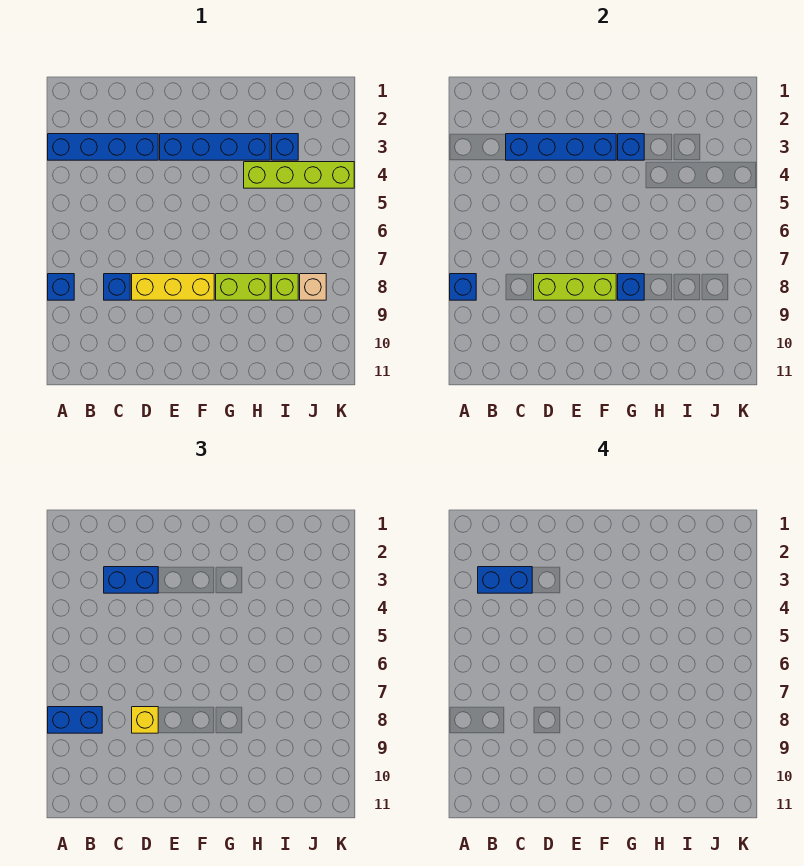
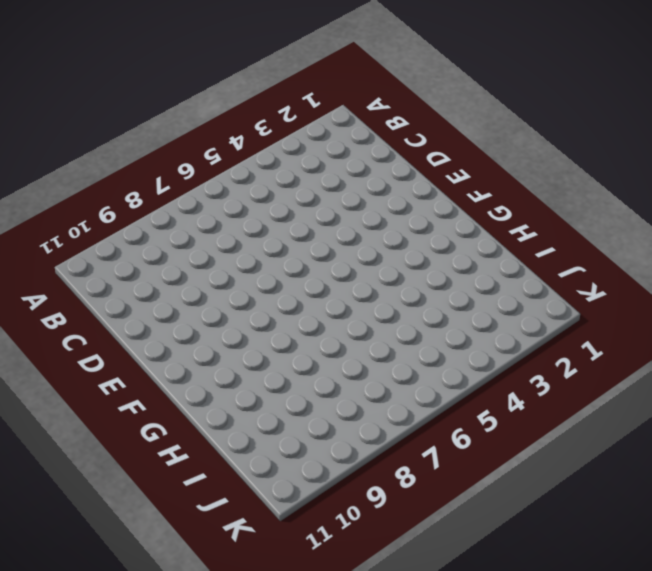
none -> blue 1x4 brick [48,134,158,160]
none -> blue 1x1 brick [48,274,74,300]
none -> blue 1x1 brick [104,274,130,300]

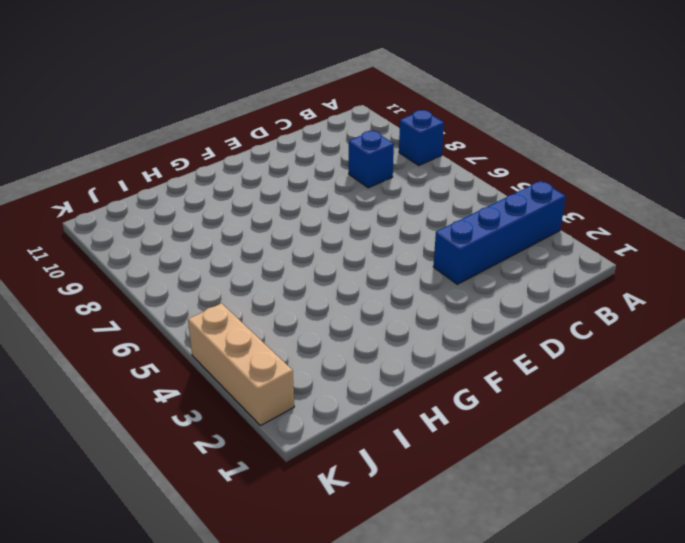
tan 1x3 brick [188,303,294,426] -> lime 1x4 brick [244,162,354,188]
none -> yellow 1x3 brick [132,274,214,300]
none -> blue 1x4 brick [160,134,270,160]
none -> lime 1x2 brick [216,274,270,300]

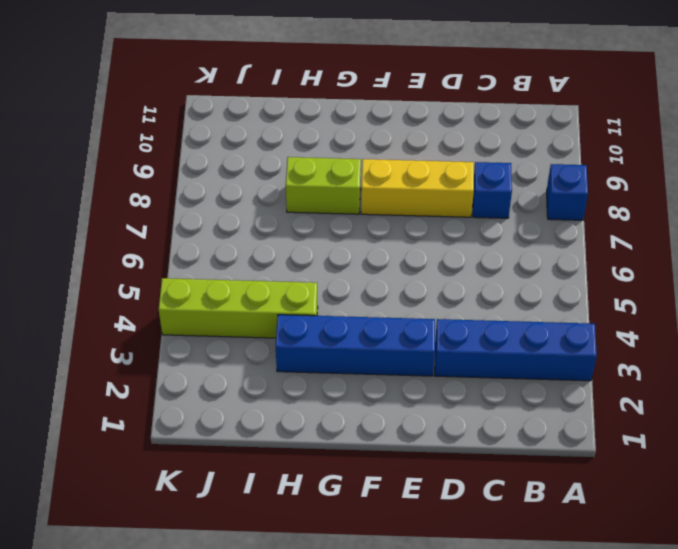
none -> blue 1x1 brick [272,134,298,160]
none -> lime 1x1 brick [272,274,298,300]
none -> tan 1x1 brick [300,274,326,300]

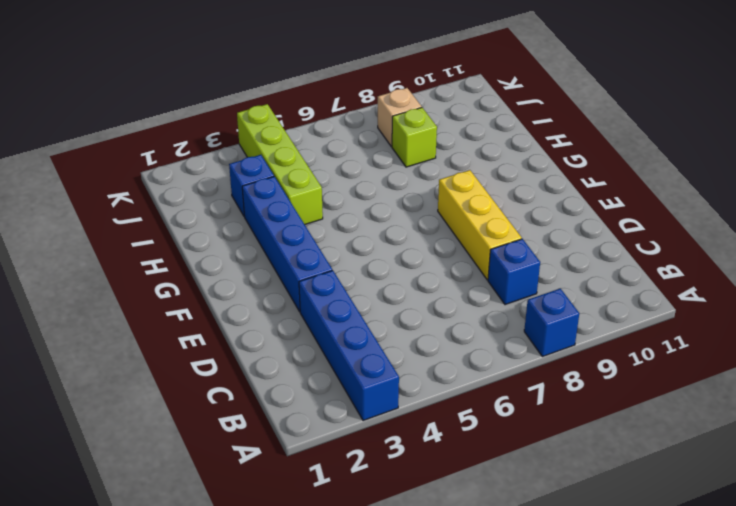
none -> lime 1x2 brick [216,274,270,300]
none -> blue 1x1 brick [450,274,476,300]
none -> blue 1x4 brick [506,134,616,160]

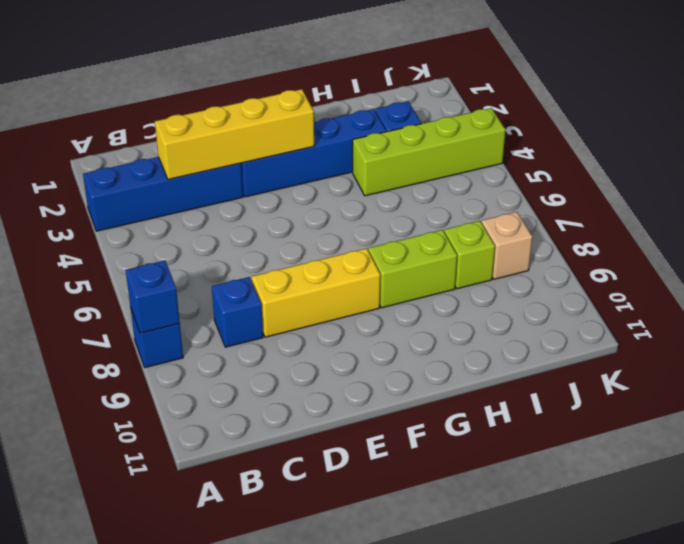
yellow 1x4 brick [155,89,314,180] -> blue 1x4 brick [506,134,616,160]
none -> lime 1x3 brick [534,274,616,300]
none -> blue 1x1 brick [618,134,644,160]
none -> blue 1x1 brick [618,274,644,300]

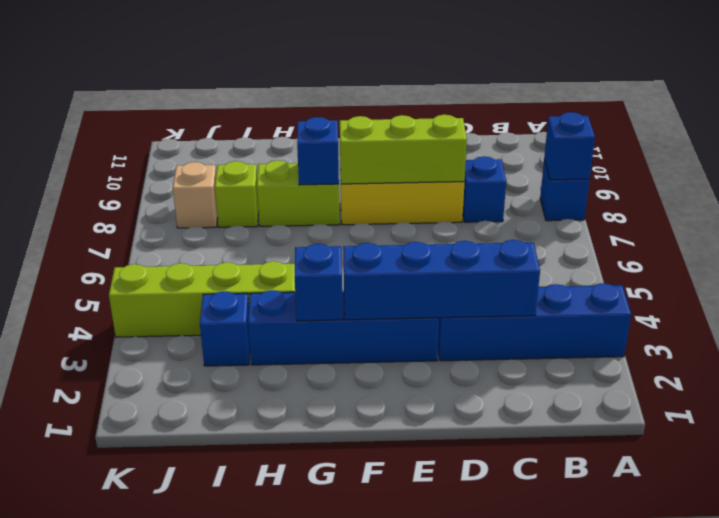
none -> blue 1x2 brick [48,707,102,733]
none -> blue 1x2 brick [104,567,158,593]
none -> yellow 1x1 brick [132,707,158,733]

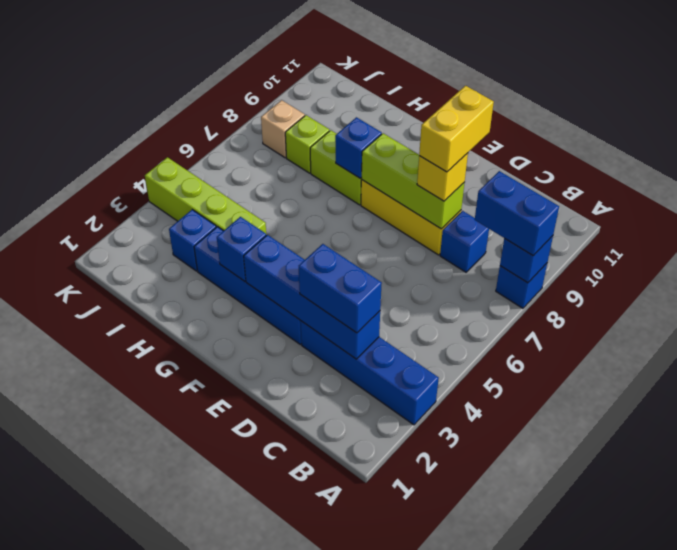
yellow 1x2 brick [419,86,494,172] -> none
none -> blue 1x2 brick [478,567,532,593]

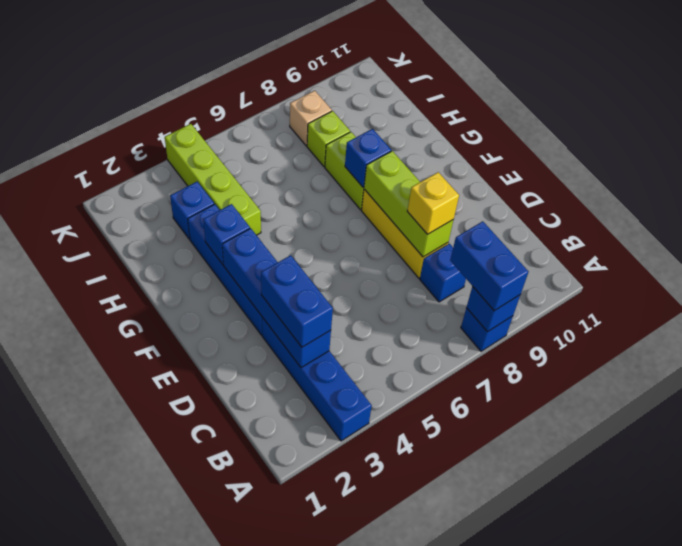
none -> blue 1x2 brick [478,567,532,593]

